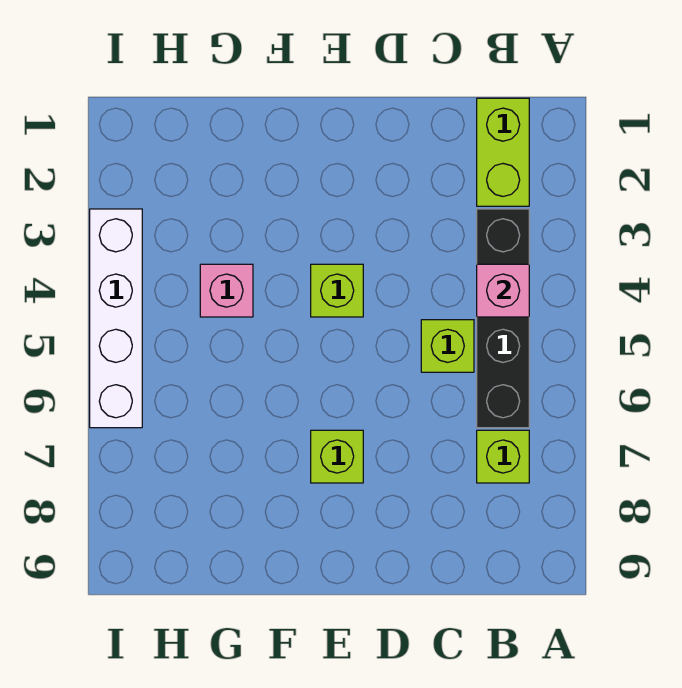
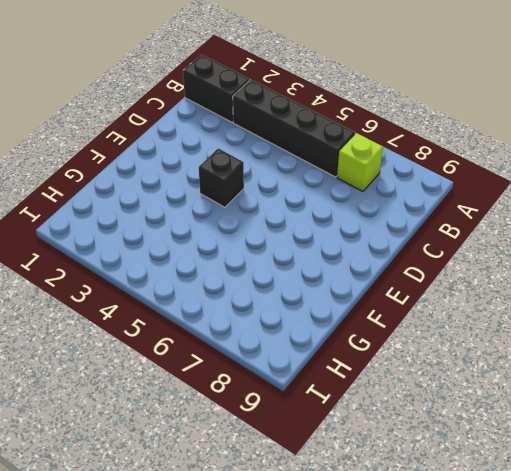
black 1x2 brick [183,55,250,122] -> lime 1x2 brick [477,98,529,206]
black 1x1 brick [199,148,244,207] -> lime 1x1 brick [311,264,363,317]
none -> lime 1x1 brick [421,320,474,372]
none -> lime 1x1 brick [311,430,363,483]

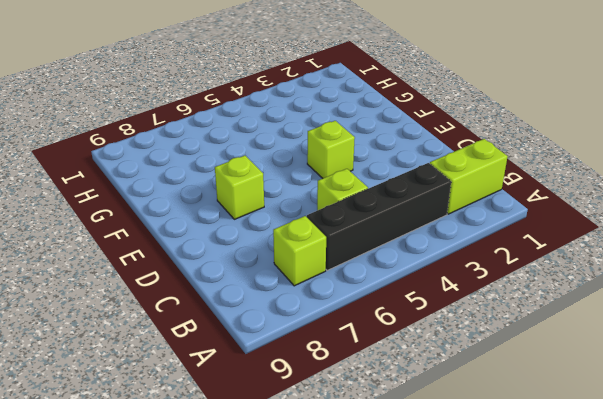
none -> pink 1x1 brick [200,264,253,317]
none -> white 1x4 brick [90,209,142,428]

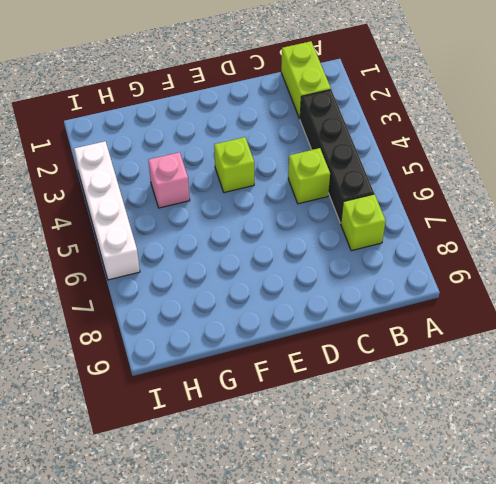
none -> lime 1x1 brick [311,430,363,483]
none -> pink 1x1 brick [477,264,529,317]

